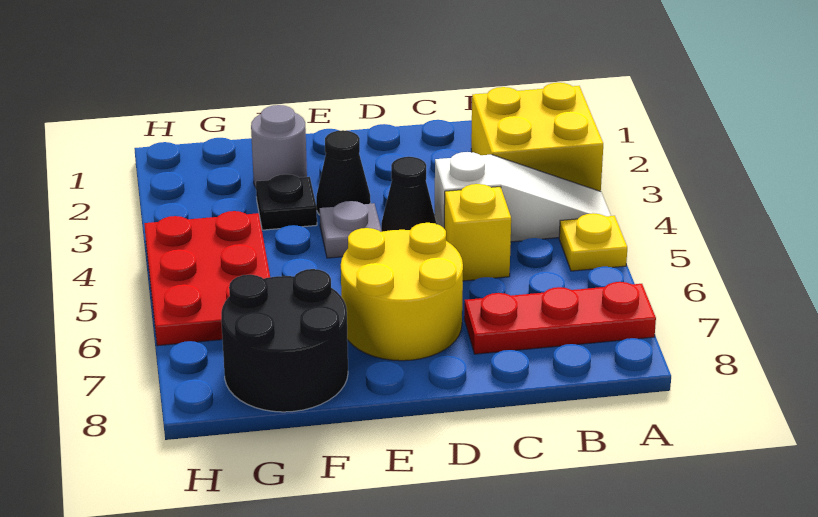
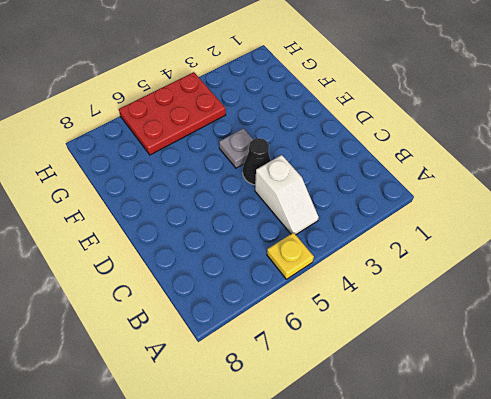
white 1x2 slope [255,155,319,235] -> white 1x3 slope [435,152,611,242]
none -> yellow 2x2 brick [471,83,603,191]
none -> red 1x3 plate [464,282,656,354]
none -> yellow 1x1 brick [444,184,511,281]

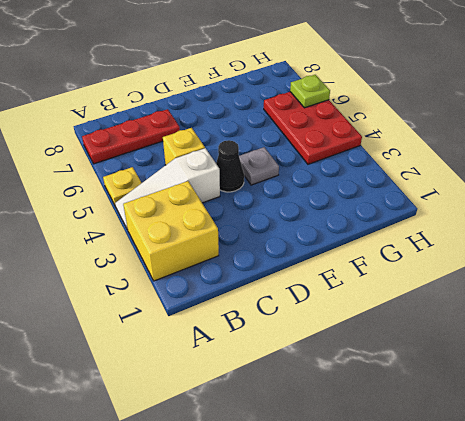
lime 1x1 plate [290,75,330,108] -> none
none -> yellow 2x2 round brick [341,223,463,361]
none -> black 1x1 cone [316,130,371,215]
none -> grey 1x1 round brick [251,105,307,187]

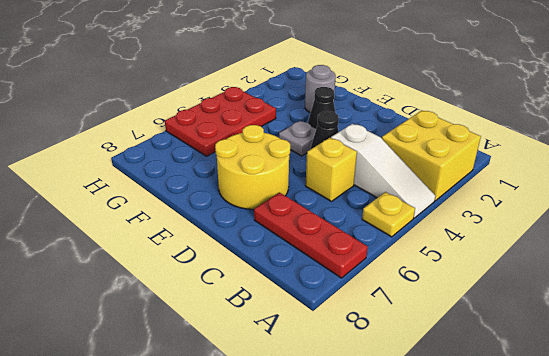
none -> black 1x1 plate [256,174,317,230]
none -> black 2x2 round brick [221,269,348,412]

